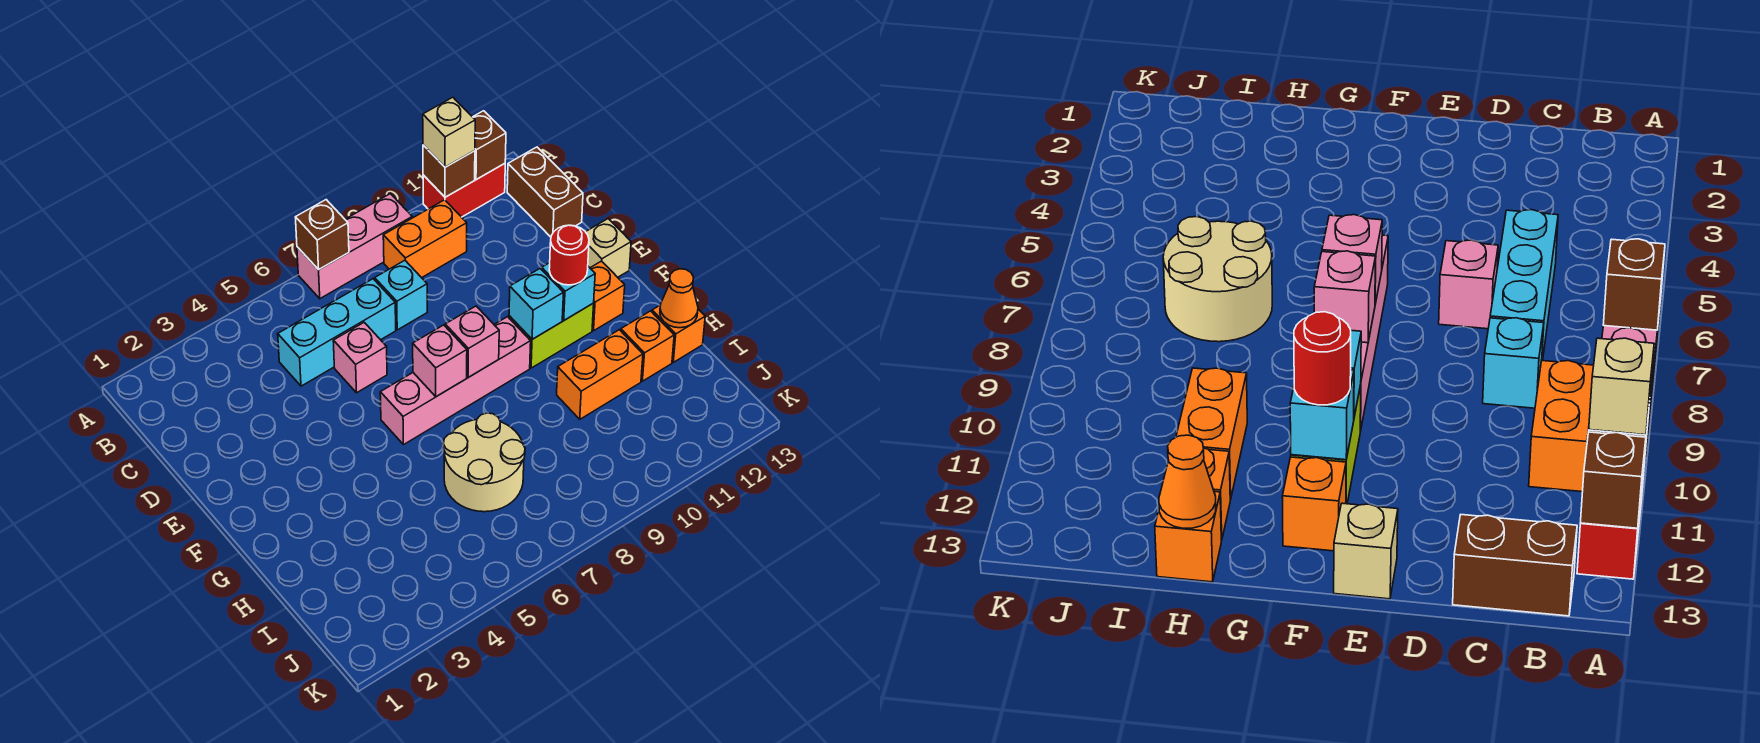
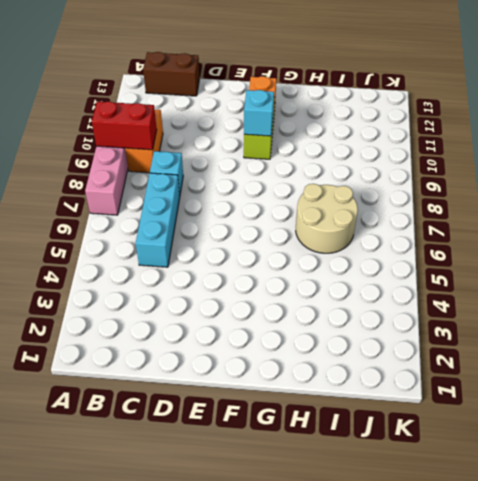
red 1x2 brick [92,101,157,150] -> red 1x2 brick turned to [423,164,505,217]
none -> pink 1x1 brick [333,322,387,393]
none -> tan 1x1 brick [586,219,631,277]
none -> pink 1x4 brick [380,317,531,444]

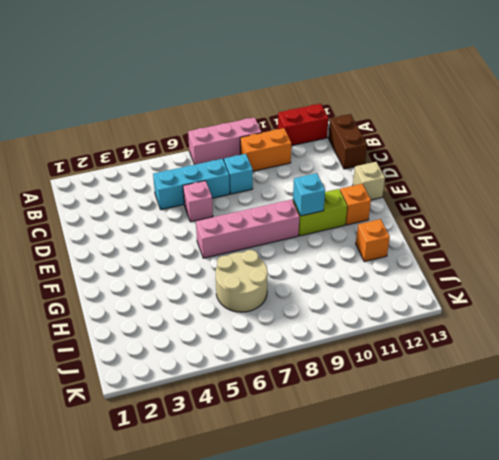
none -> orange 1x2 brick [557,330,643,419]
none -> orange 1x1 brick [652,305,705,362]
none -> brown 1x1 brick [295,200,349,270]

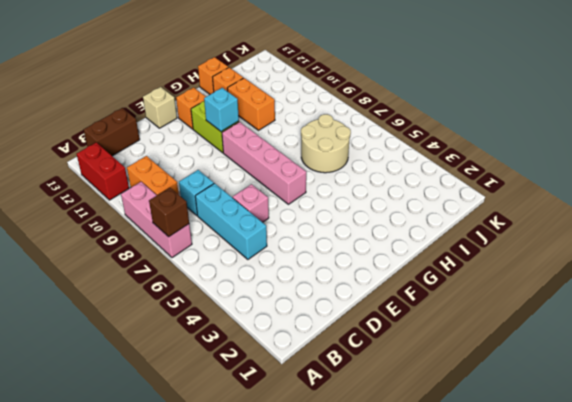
none -> brown 1x1 brick [423,145,475,197]
none -> brown 1x1 brick [473,111,506,180]
none -> pink 1x1 brick [413,325,467,397]

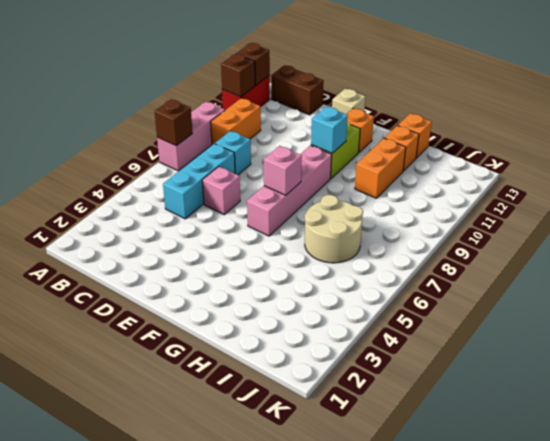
none -> pink 1x1 brick [445,306,499,378]
none -> cyan 1x1 brick [542,263,595,320]
none -> orange 1x1 cone [660,269,698,328]

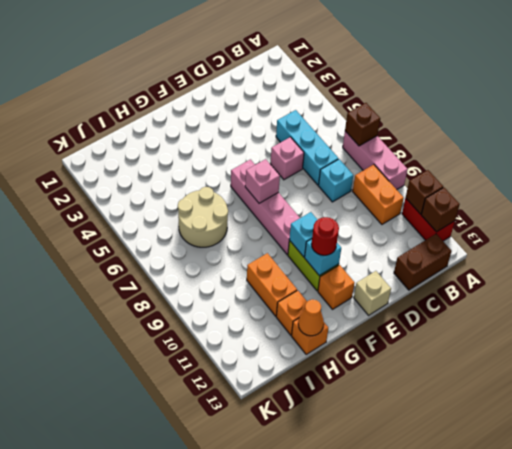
none -> pink 1x1 brick [445,306,499,378]
none -> tan 1x1 brick [423,97,475,167]

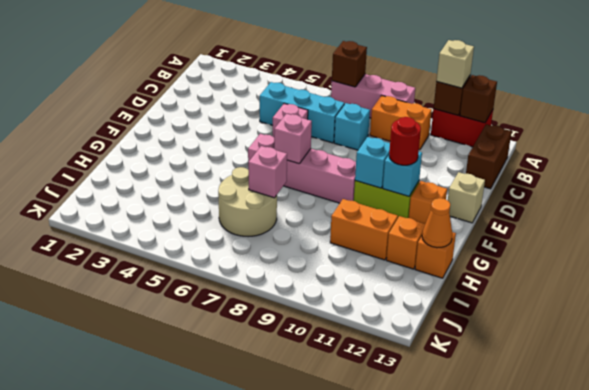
pink 1x1 brick [249,146,287,198] -> pink 1x1 brick moved to [445,306,499,378]

